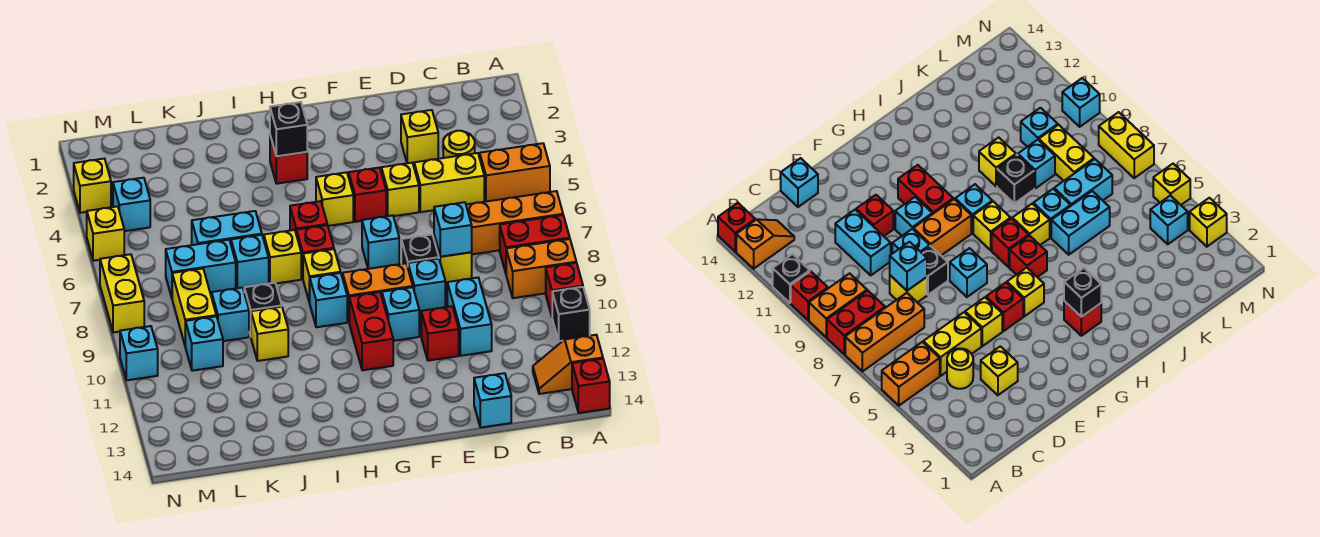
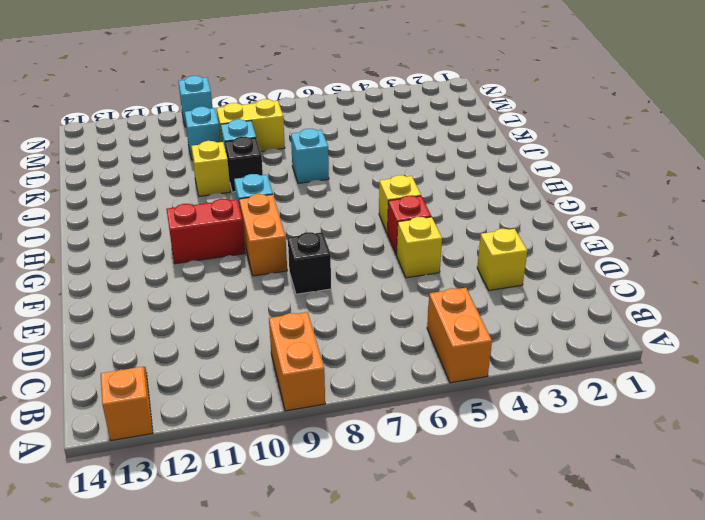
none -> orange 1x3 brick [466,191,563,254]
none -> red 1x2 brick [500,215,570,273]
none -> red 1x1 brick [546,263,583,316]
none -> black 1x1 brick [552,287,590,341]

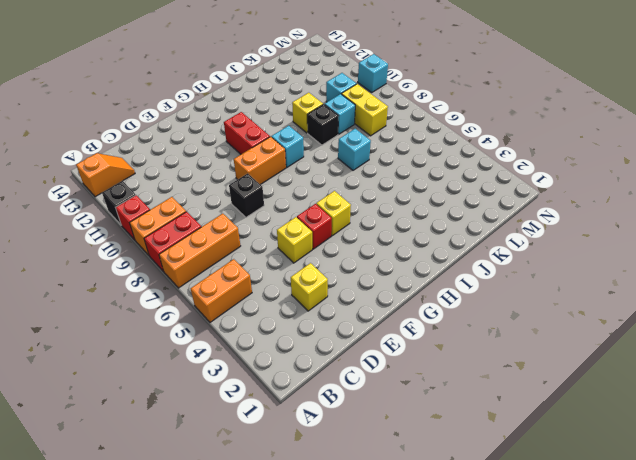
none -> red 1x1 brick [572,359,610,413]
none -> yellow 1x1 round brick [443,131,475,158]
none -> yellow 1x2 brick [414,153,484,212]
none -> yellow 1x1 brick [434,236,472,283]

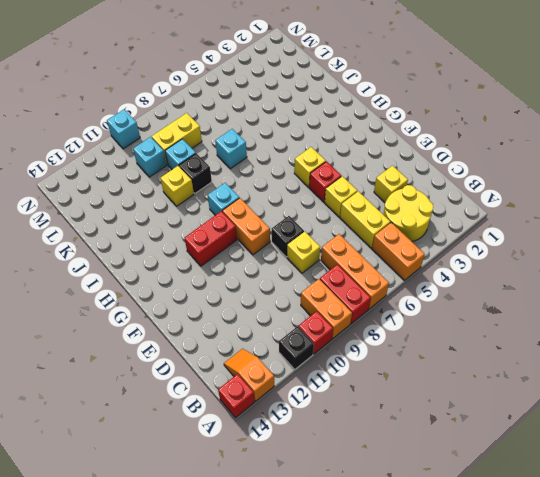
yellow 2x2 round brick [383,185,433,242] -> yellow 1x1 round brick [443,131,475,158]
none -> cyan 1x2 brick [447,278,492,356]
none -> cyan 1x1 brick [474,373,511,428]
none -> cyan 1x1 brick [408,258,445,312]
none -> red 1x1 brick [421,306,459,361]

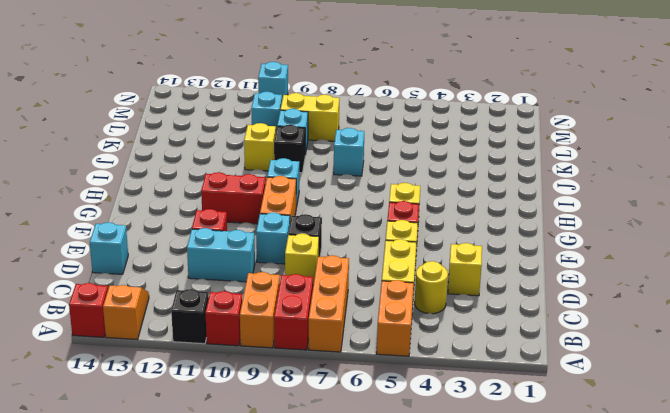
none -> cyan 1x1 brick [362,215,399,269]
none -> cyan 1x1 brick [382,287,419,341]
none -> red 1x1 brick [270,136,307,184]
none -> red 1x1 brick [290,201,327,235]

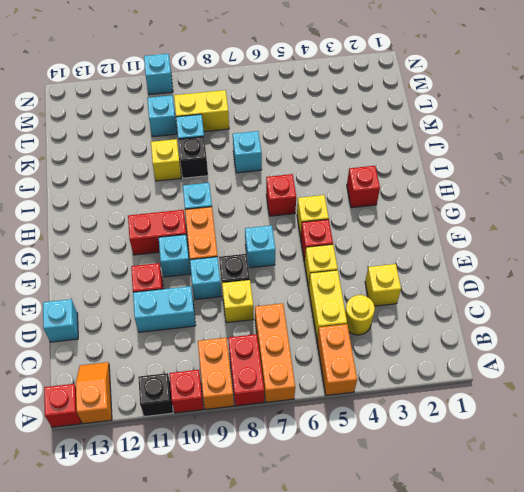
none -> red 1x1 brick [297,225,334,278]
none -> yellow 1x1 brick [303,249,341,303]
none -> yellow 1x1 brick [264,230,301,283]
none -> cyan 1x2 brick [192,211,262,245]

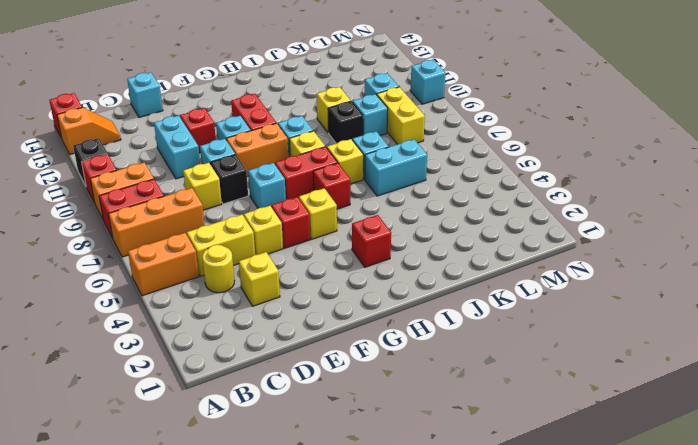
red 1x2 brick [275,147,338,199] -> red 1x1 brick [297,225,334,278]
none -> cyan 1x2 brick [166,240,236,298]
none -> cyan 1x1 brick [113,178,150,231]
none -> yellow 1x1 brick [74,159,111,213]
none -> yellow 1x1 brick [87,206,124,261]

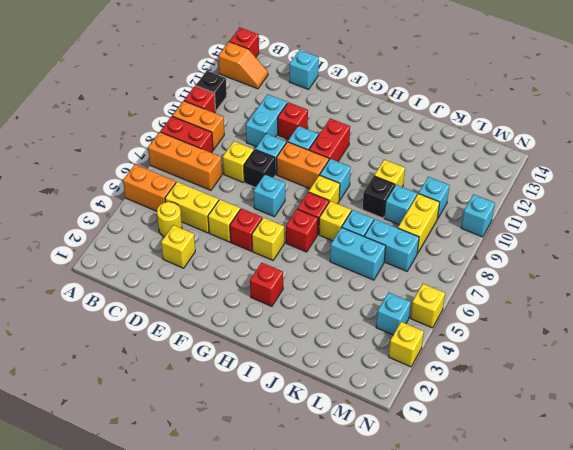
none -> yellow 1x2 brick [100,254,144,333]
none -> cyan 1x1 brick [434,202,472,257]
none -> black 1x1 brick [270,102,307,156]

